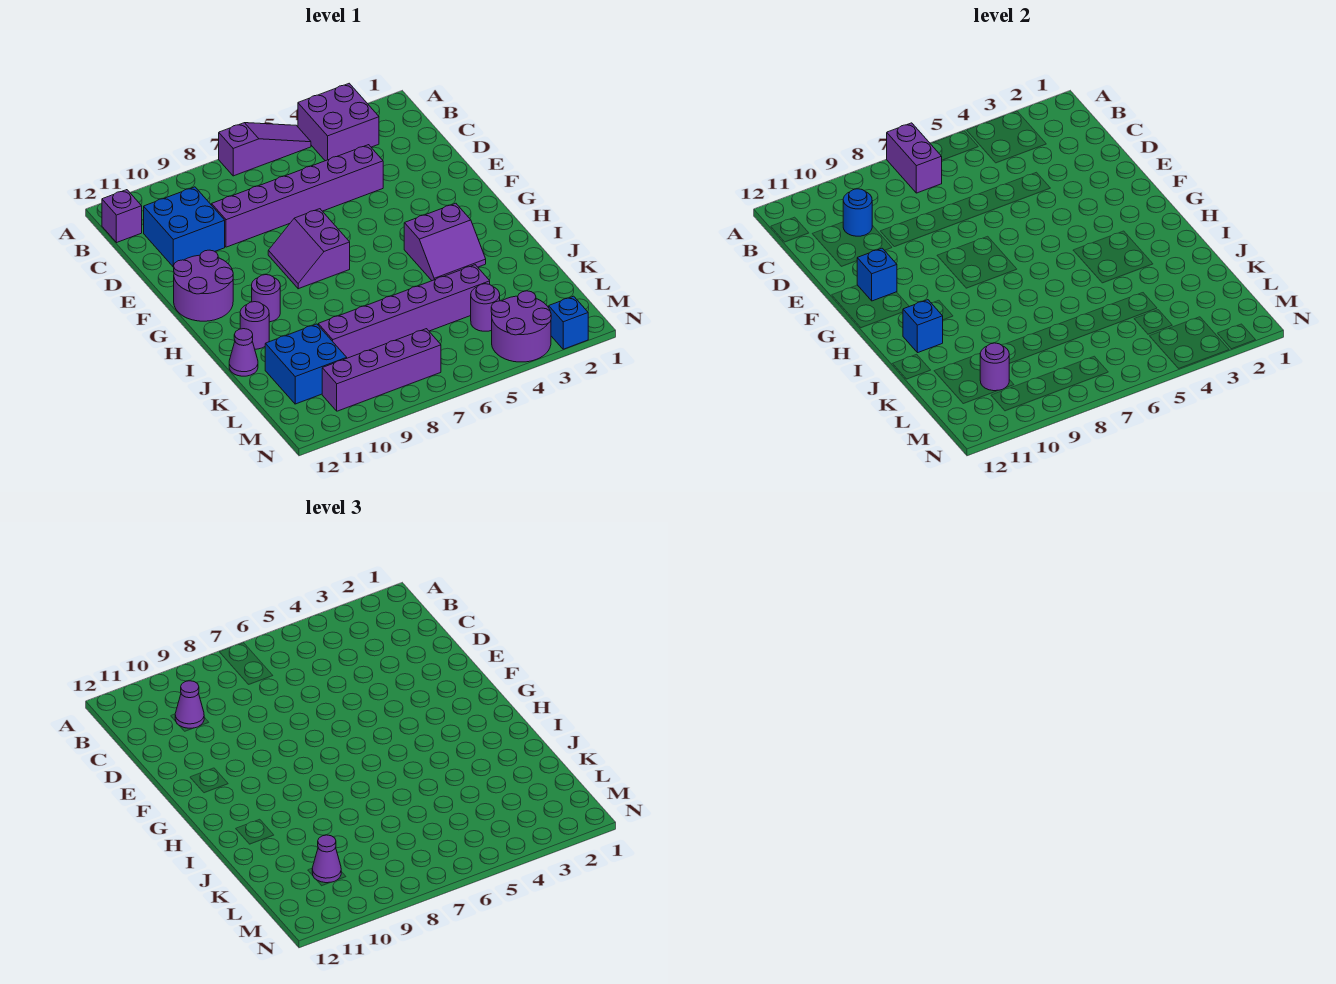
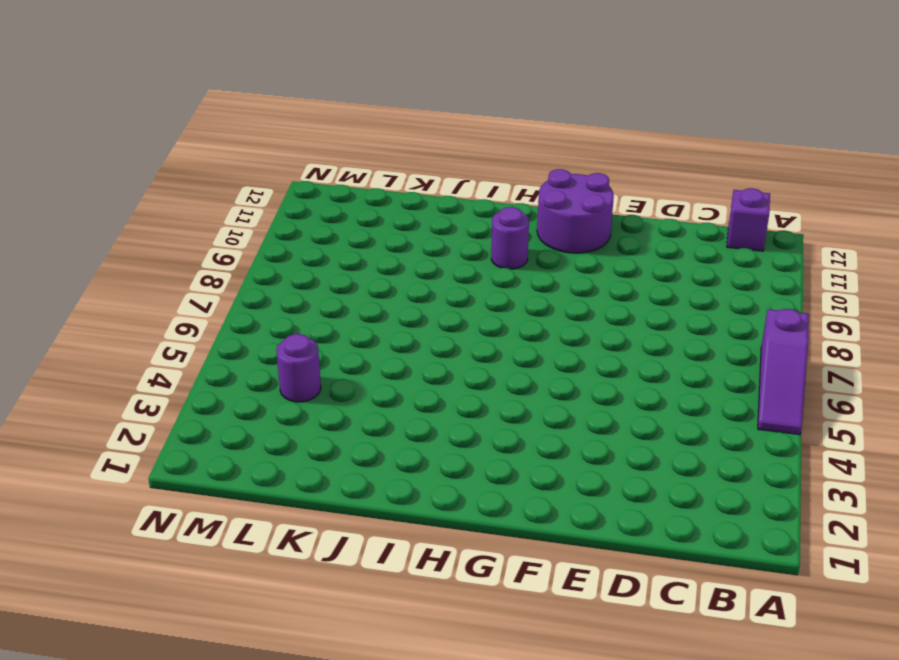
none -> purple 2x2 brick [298,83,379,161]
none -> blue 2x2 brick [144,187,225,267]
none -> purple 1x6 brick [212,145,383,247]

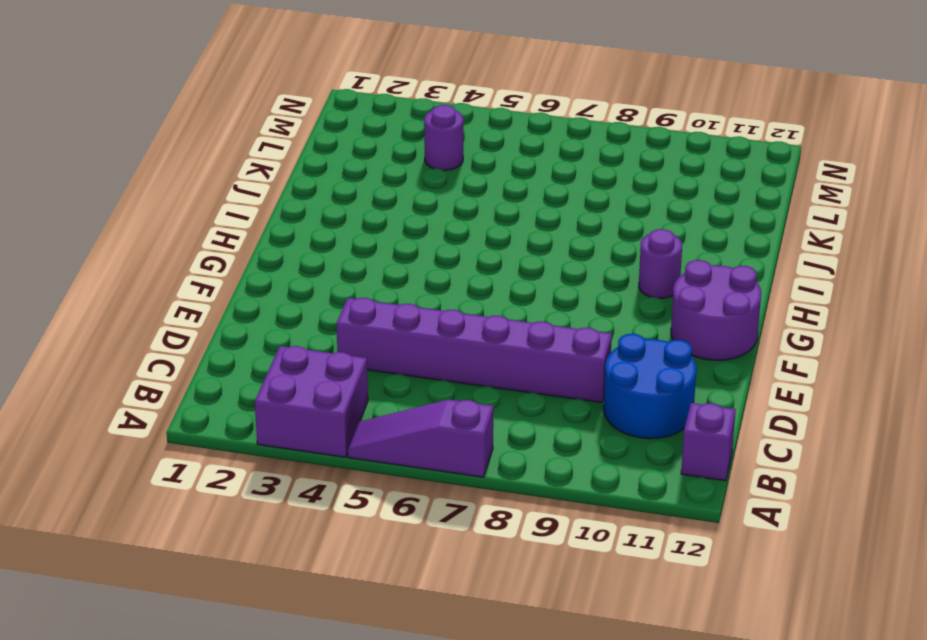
blue 2x2 round brick [604,334,696,439] -> blue 2x2 brick [144,187,225,267]
none -> purple 2x2 slope [268,209,350,289]
none -> purple 2x2 slope [404,203,486,281]
none -> purple 1x1 round brick [240,302,269,349]

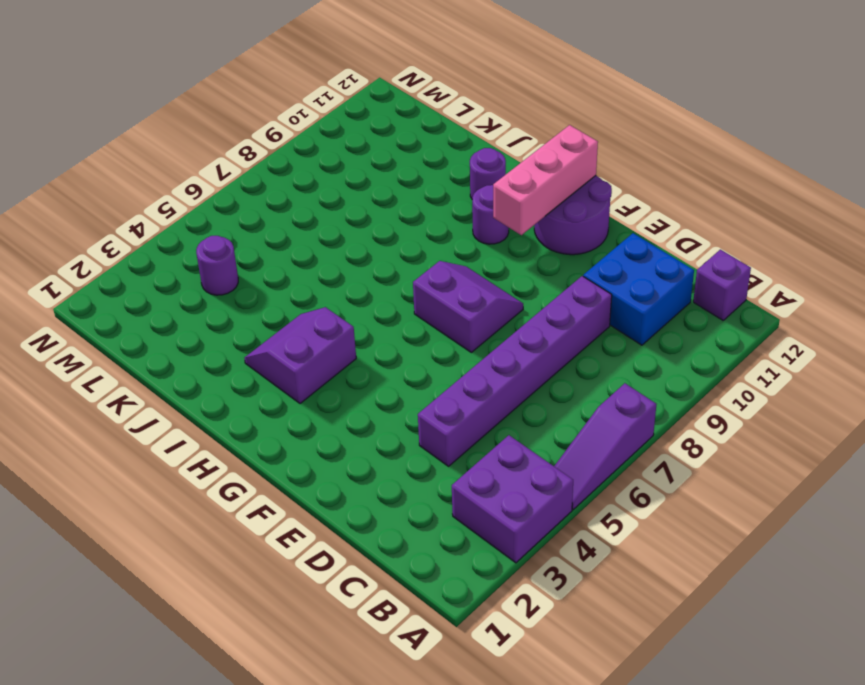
pink 1x3 brick [493,125,598,235] -> none
none -> purple 1x1 cone [229,329,258,376]
none -> purple 1x6 brick [318,265,490,358]
none -> blue 2x2 brick [265,324,347,404]

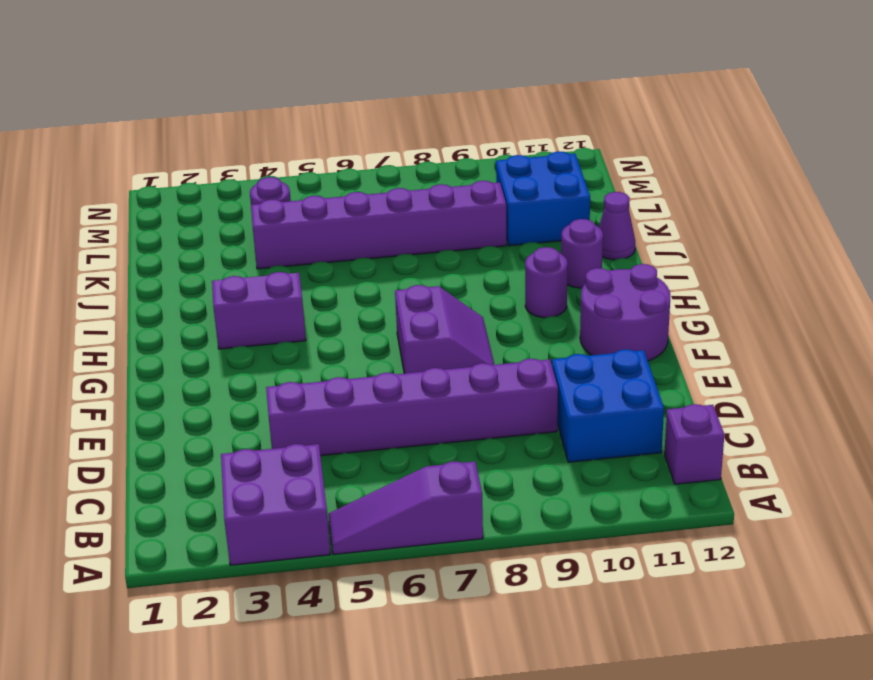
none -> purple 2x2 round brick [491,291,551,362]
none -> purple 1x4 brick [322,329,441,411]
none -> blue 1x1 brick [549,296,588,349]

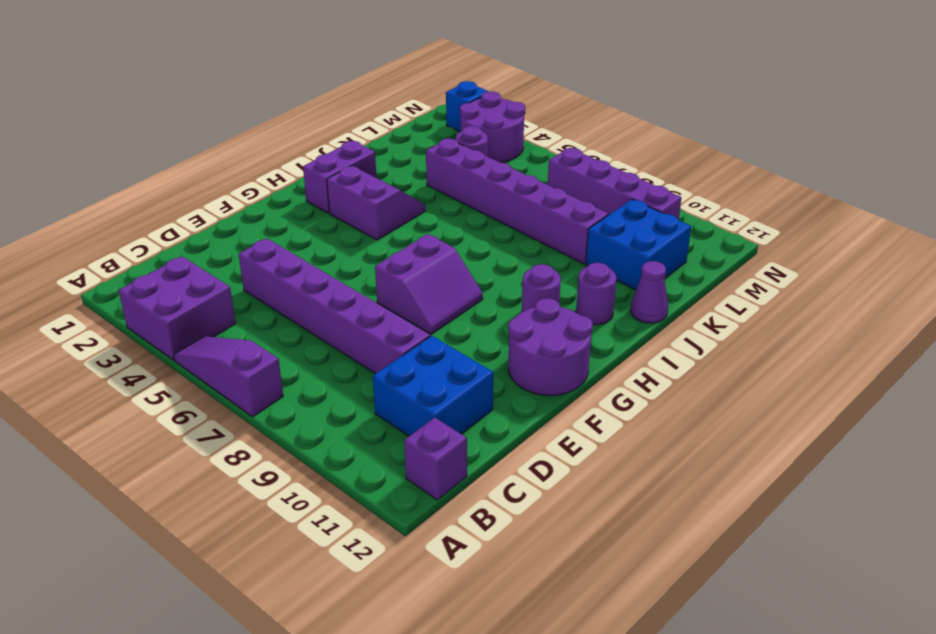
purple 1x2 brick [303,141,376,213] -> purple 1x2 brick moved to [887,123,942,193]
none -> blue 1x1 round brick [843,189,872,236]
none -> blue 1x1 brick [857,248,897,301]
none -> blue 1x1 brick [903,300,943,353]

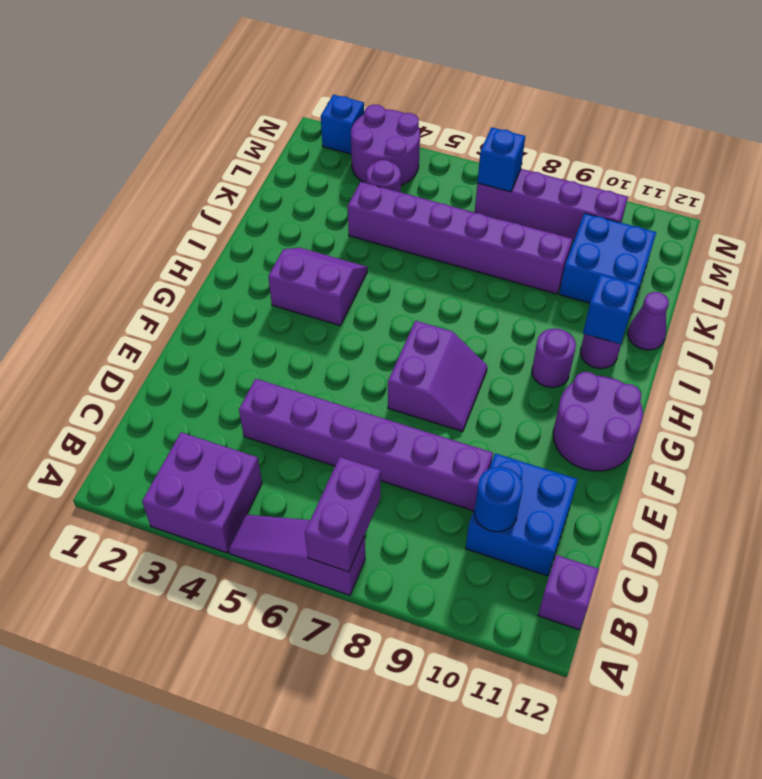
blue 1x1 brick [477,127,525,192] -> blue 1x1 brick moved to [857,248,897,301]
none -> purple 1x1 round brick [980,343,1010,391]
none -> purple 1x1 cone [175,681,204,728]
none -> purple 1x1 cone [312,835,341,883]

